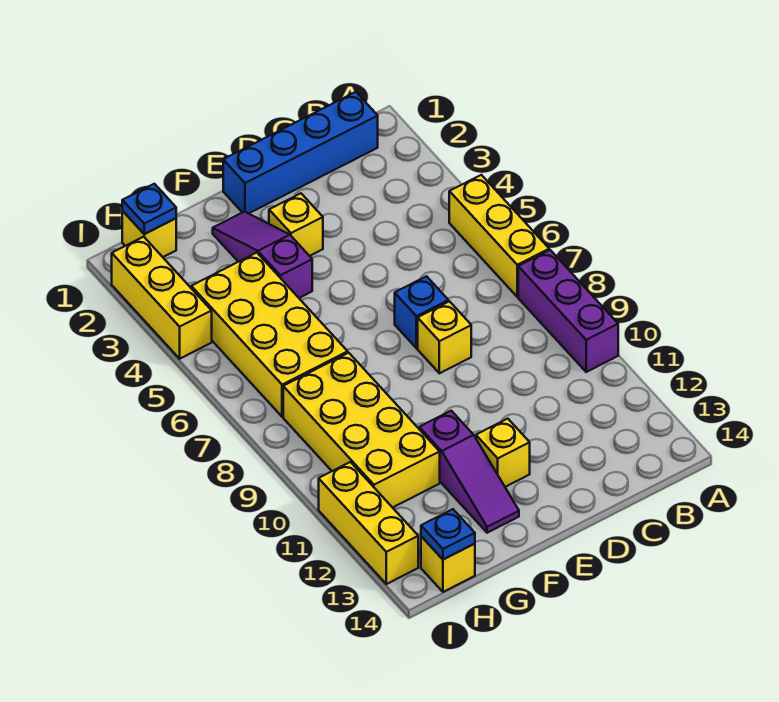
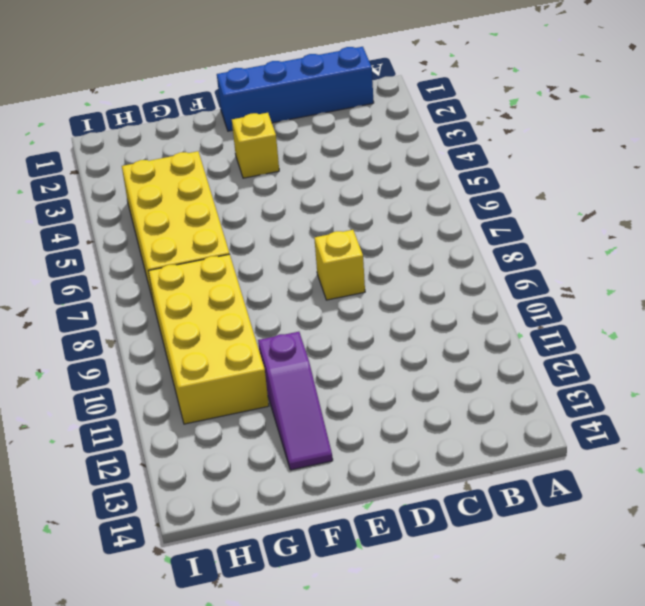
none -> yellow 1x3 brick [449,175,549,297]
none -> purple 1x3 brick [518,250,618,372]
none -> blue 1x1 brick [395,276,448,348]

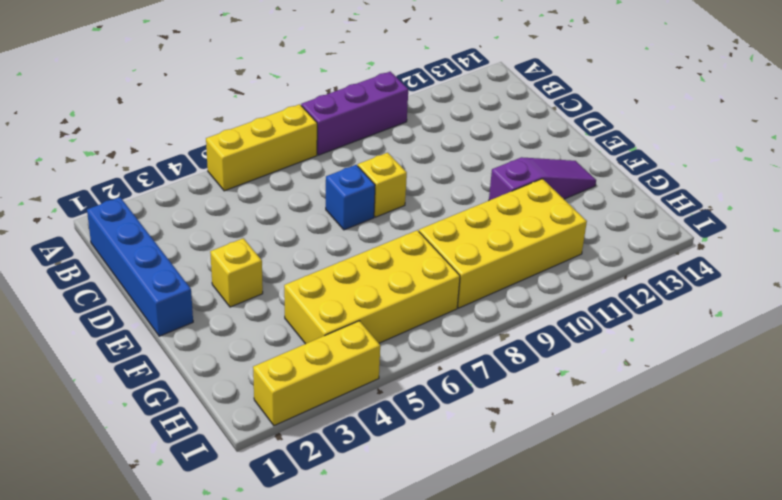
none -> yellow 1x1 brick [476,419,530,487]
none -> purple 1x3 slope [213,212,312,298]
none -> yellow 1x1 brick [122,211,176,257]

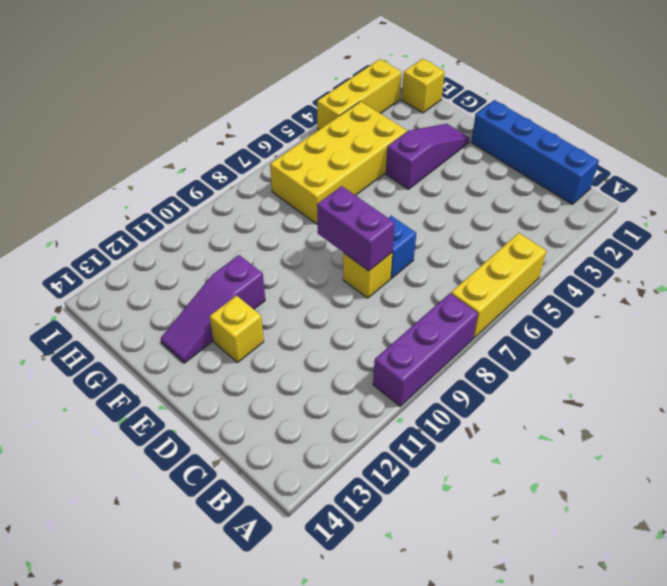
purple 1x2 brick [317,186,395,271] -> none
none -> yellow 1x1 brick [269,193,323,256]
none -> yellow 2x4 brick [283,353,440,508]
none -> yellow 1x1 brick [421,536,475,592]

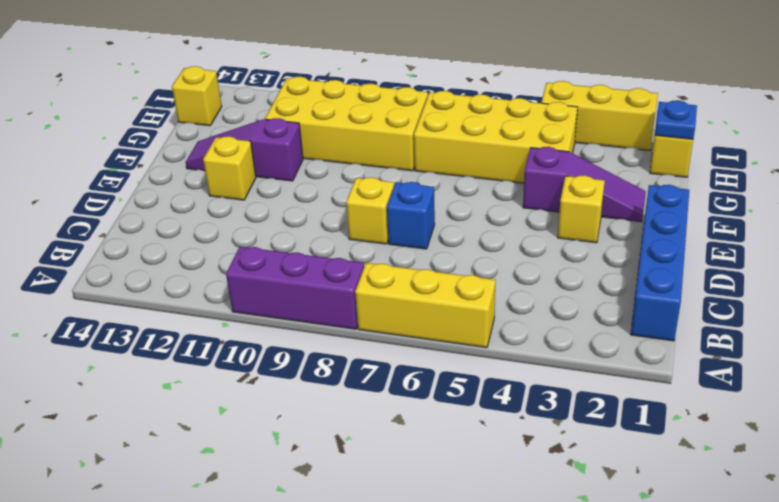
none -> yellow 1x3 brick [319,462,418,584]
none -> blue 1x1 plate [421,509,475,560]

